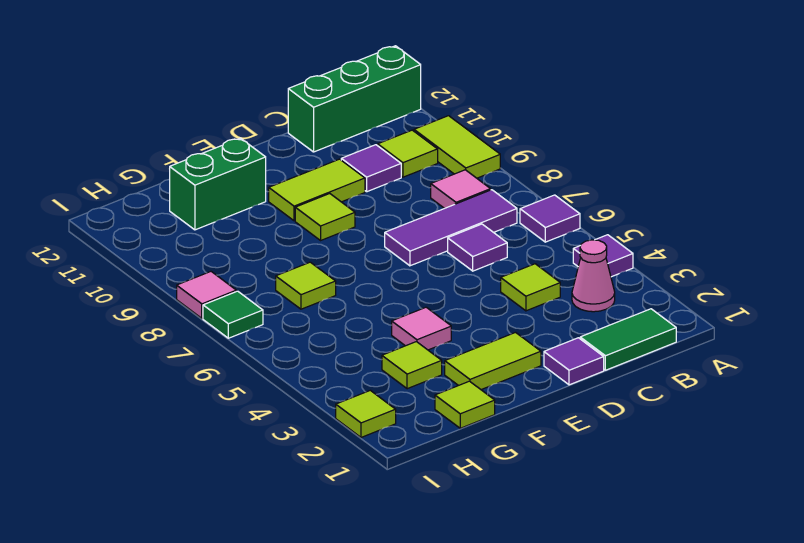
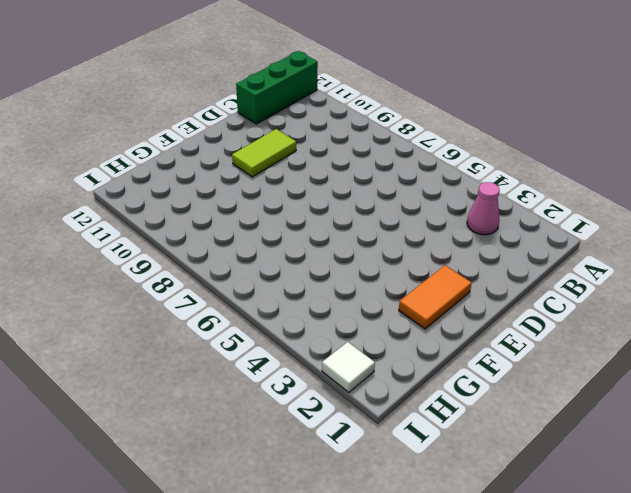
orange 1x2 tile [399,265,472,329] -> lime 1x2 tile [445,333,541,390]
white 1x1 tile [322,342,375,392] -> lime 1x1 tile [336,390,396,437]
none -> purple 1x1 tile [573,235,633,277]
none -> purple 1x1 tile [520,195,580,242]
none -> lime 1x2 tile [414,116,500,178]

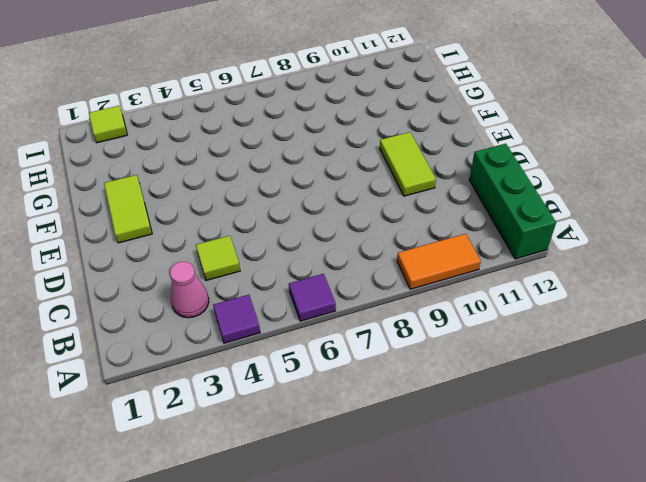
orange 1x2 tile [397,234,481,289] -> lime 1x2 tile [414,116,500,178]
none -> green 1x2 tile [580,309,676,370]
none -> purple 1x3 tile [385,190,517,266]
none -> pink 1x1 tile [431,170,491,208]

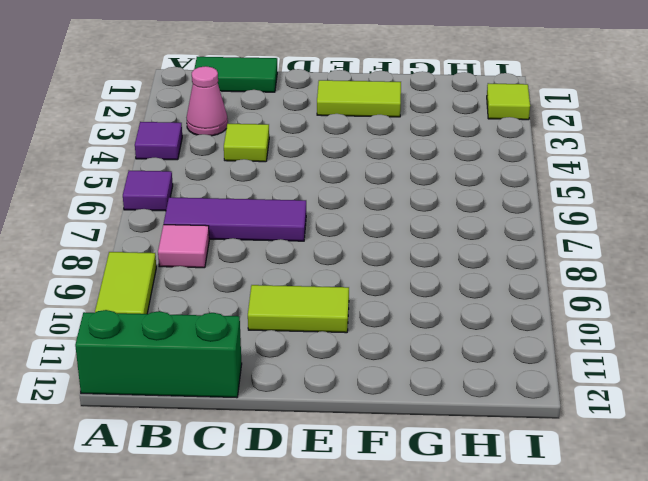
none -> lime 1x1 tile [378,130,438,177]
none -> purple 1x1 tile [448,224,507,271]
none -> purple 1x1 tile [341,145,401,192]

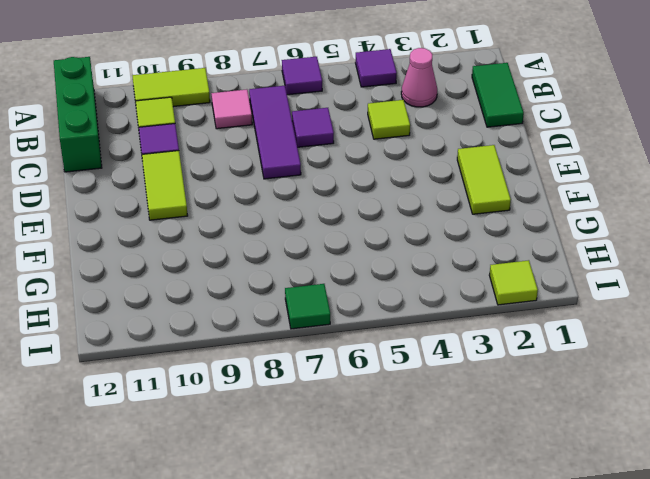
none -> purple 1x1 tile [544,338,604,385]
none -> lime 1x1 tile [295,194,355,240]
none -> pink 1x1 tile [392,307,451,350]

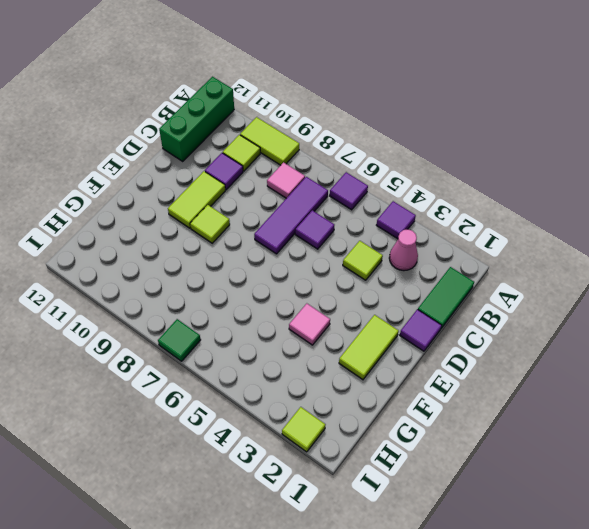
none -> green 1x2 brick [170,138,266,230]
none -> lime 1x1 tile [435,381,495,428]
none -> lime 1x1 tile [382,342,442,389]

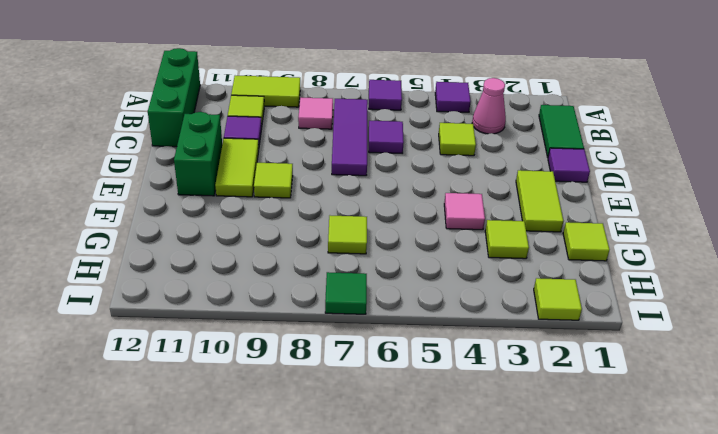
green 1x2 brick [174,112,222,196] -> green 1x2 brick moved to [170,138,266,230]
none -> pink 1x1 tile [177,272,236,318]

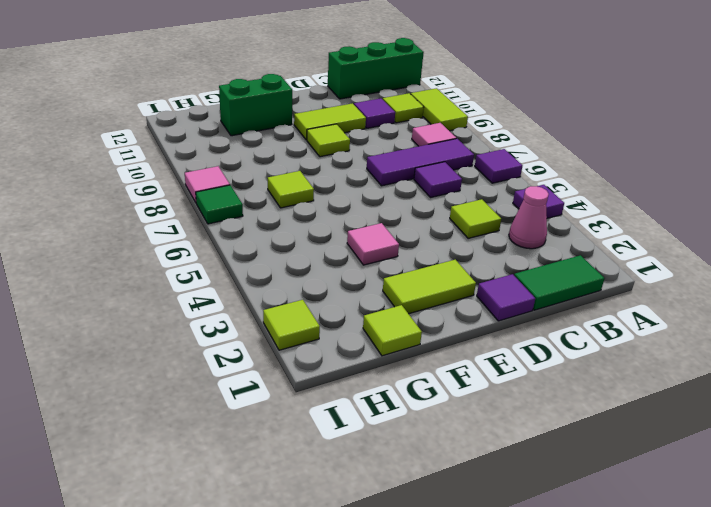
none -> lime 1x1 tile [382,342,442,389]

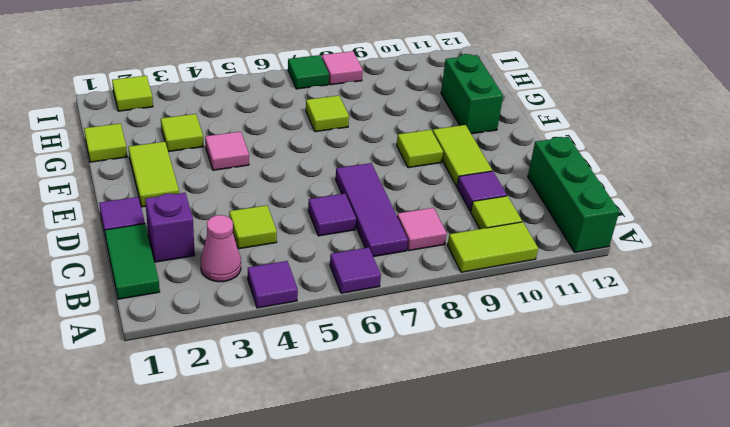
purple 1x1 brick [145,193,195,262] -> none

